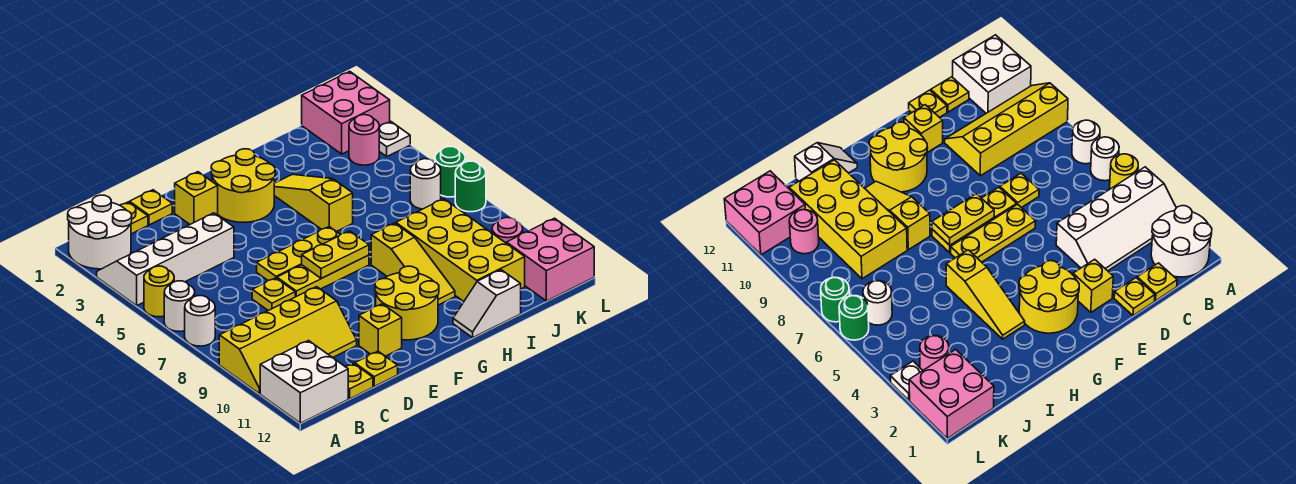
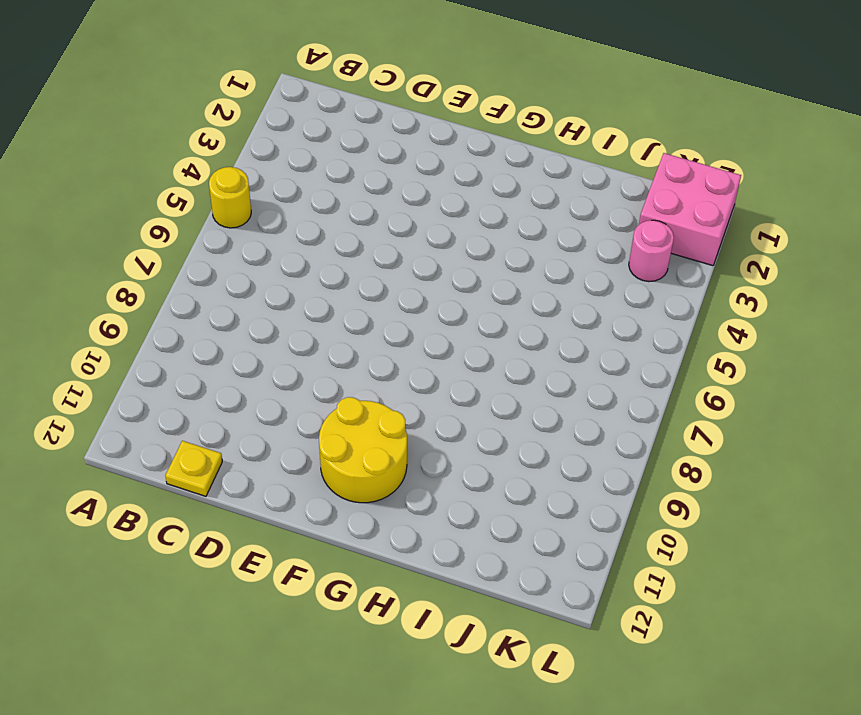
none -> white 2x2 round brick [68,195,132,269]
none -> white 2x4 slope [97,213,234,306]
none -> white 1x1 round brick [164,281,195,332]
none -> white 1x1 round brick [185,296,215,346]

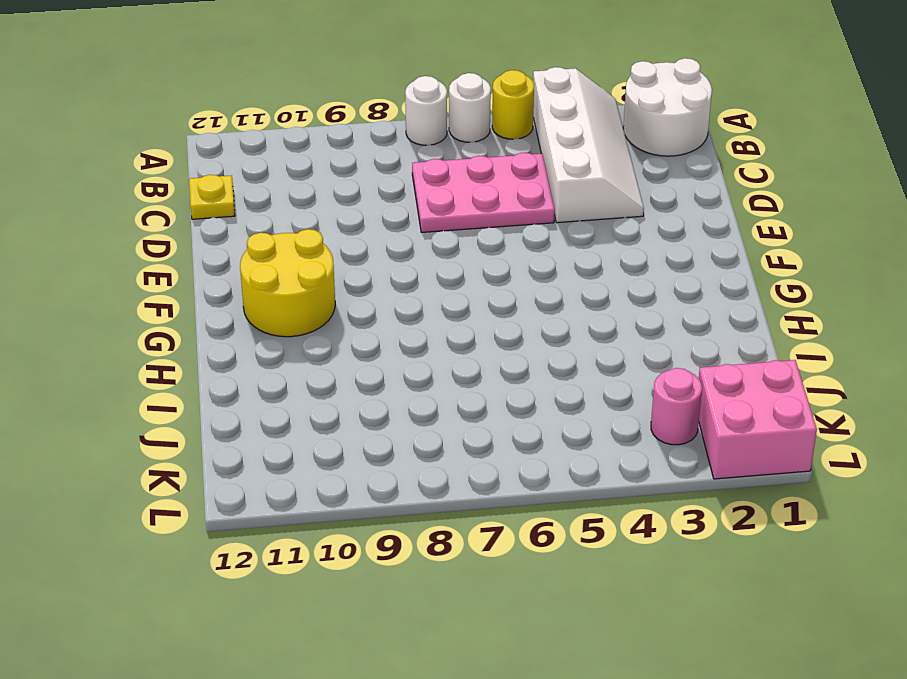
pink 2x3 plate [412,153,555,232] -> yellow 1x1 plate [252,278,295,311]
none -> yellow 2x4 slope [219,287,357,394]
none -> white 2x2 brick [260,341,348,423]
none -> yellow 1x1 plate [120,202,148,234]
none -> yellow 1x1 plate [130,190,172,225]

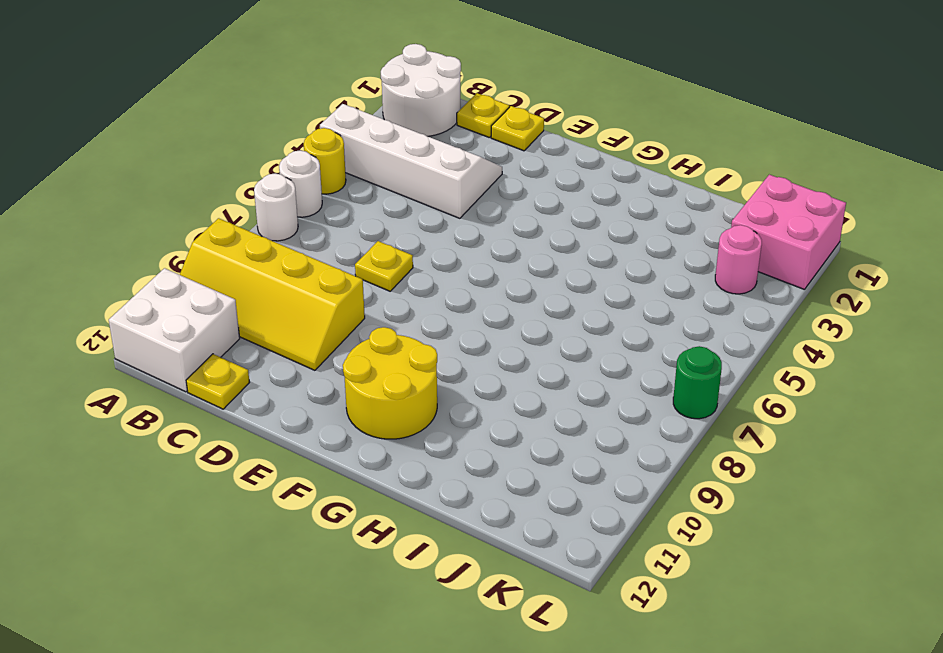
none -> yellow 1x1 plate [355,351,398,386]
none -> yellow 1x1 brick [175,172,218,224]
none -> yellow 1x3 plate [257,227,340,280]
none -> yellow 1x3 plate [277,255,369,297]

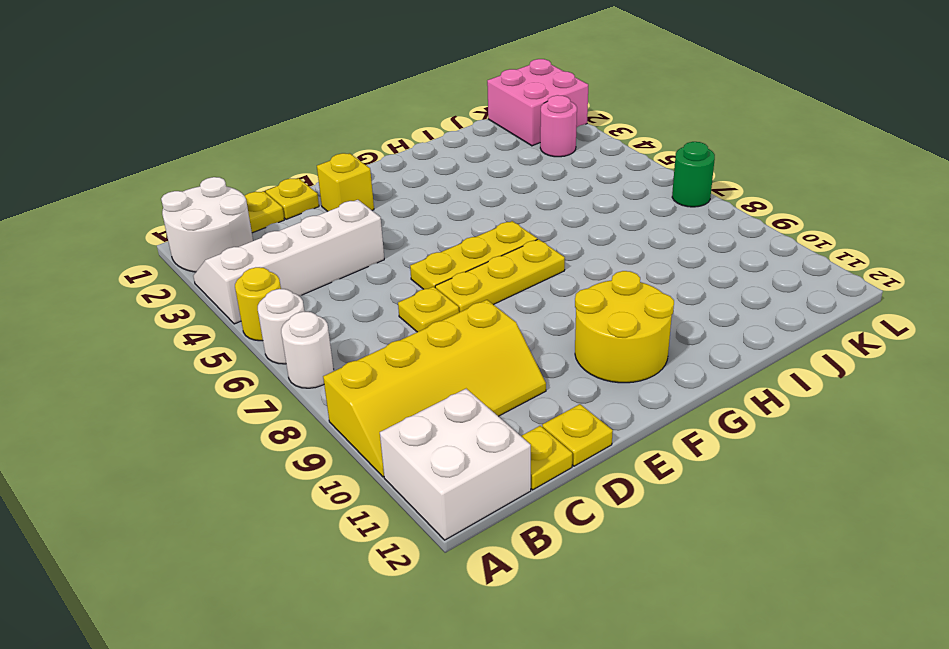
none -> yellow 1x1 brick [359,304,402,356]
none -> yellow 2x2 round brick [211,149,275,222]
none -> yellow 1x3 slope [274,174,353,231]
none -> yellow 1x3 slope [371,223,455,305]

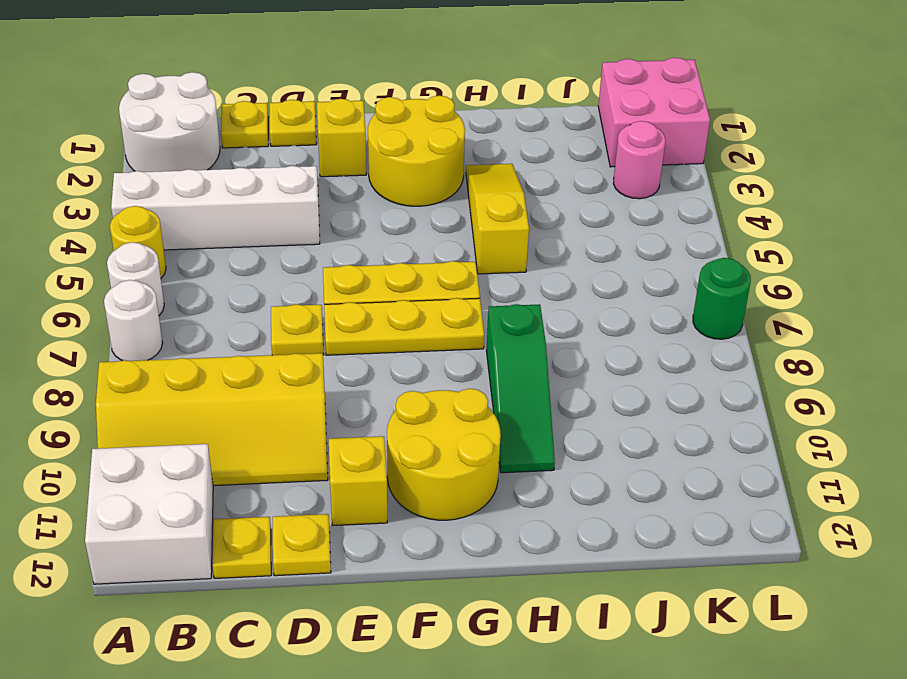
green 1x3 slope [486,304,555,473] -> yellow 1x3 slope [371,223,455,305]
none -> white 1x2 slope [453,270,521,338]
none -> yellow 2x4 brick [396,199,525,301]
none -> white 1x1 round brick [410,159,441,209]
none -> pink 1x1 round brick [492,217,523,243]

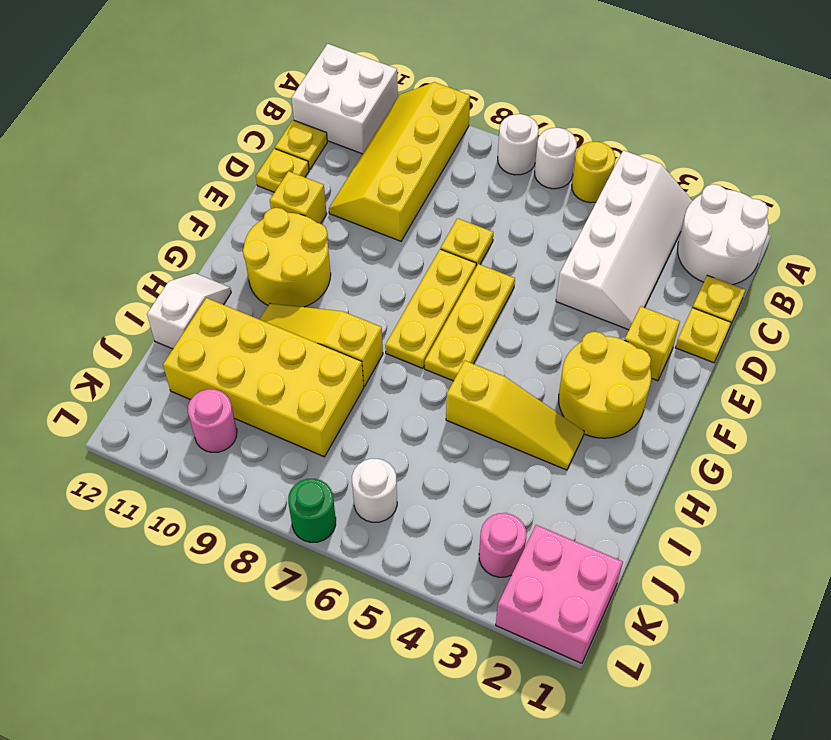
none -> pink 2x2 brick [506,218,594,301]
none -> white 1x1 plate [379,121,410,156]
none -> green 1x1 round brick [435,146,465,197]
none -> yellow 1x2 plate [302,231,369,279]

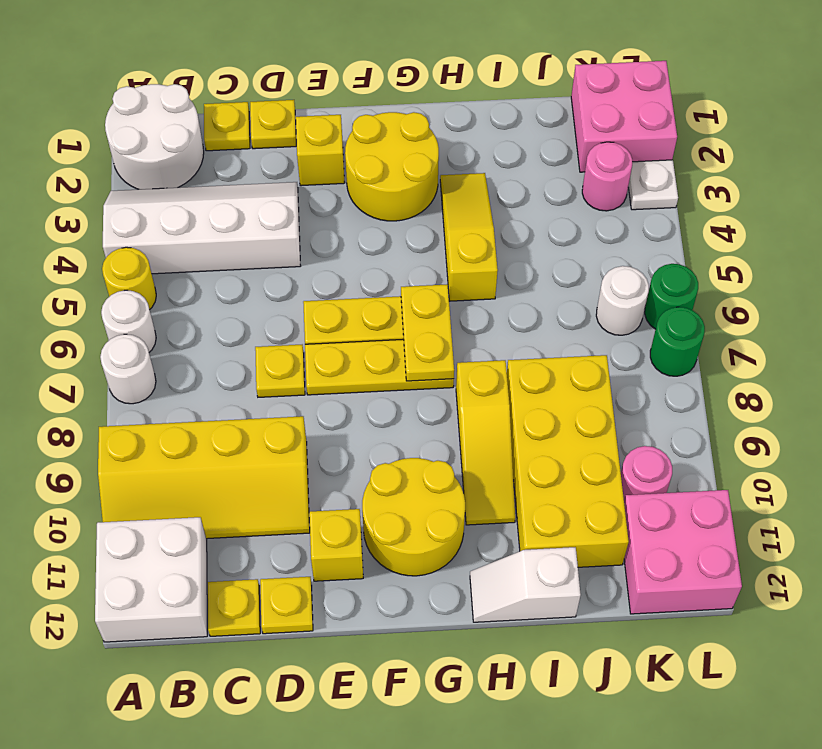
yellow 1x2 plate [401,284,454,381] -> yellow 1x2 plate turned to [302,231,369,279]

